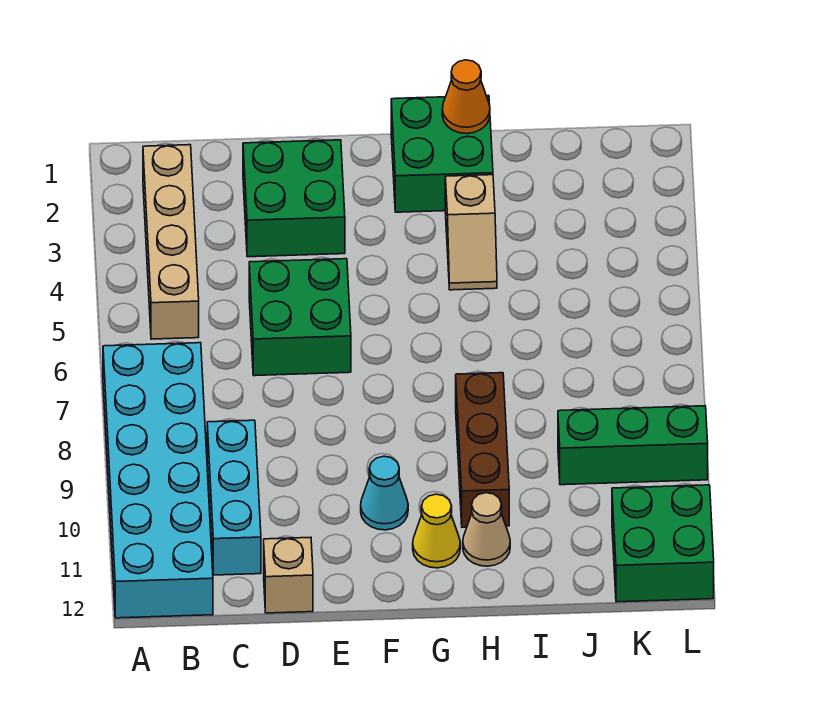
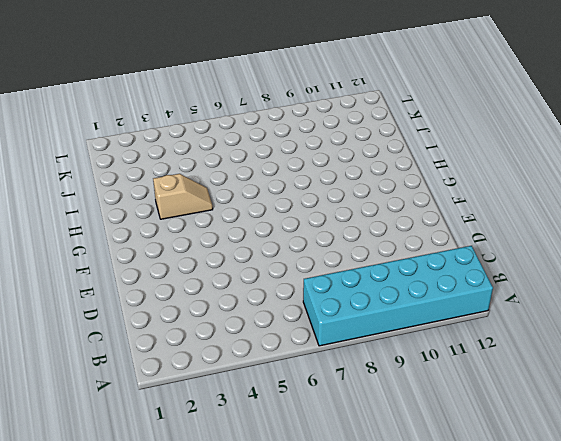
none -> tan 1x4 brick [143,145,199,339]
none -> cyan 1x3 brick [207,420,261,575]
none -> green 2x2 brick [243,140,345,257]

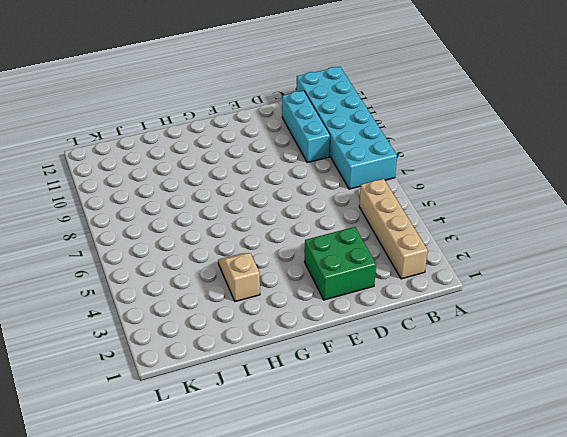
none -> green 2x2 brick [249,259,351,376]
none -> tan 1x1 brick [264,537,313,613]
none -> cyan 1x1 cone [361,456,408,530]

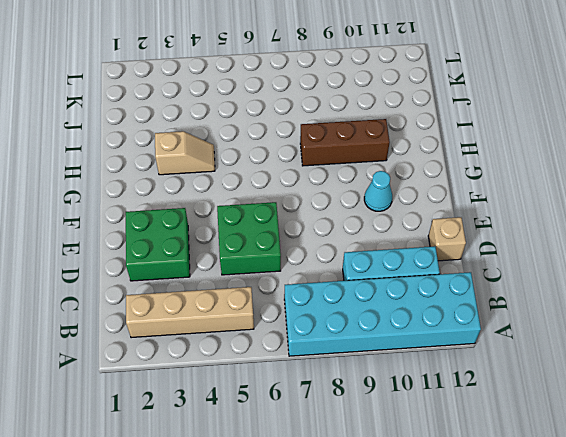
none -> green 2x2 brick [391,95,493,212]
none -> yellow 1x1 cone [413,494,460,568]
none -> tan 1x1 cone [463,493,510,566]

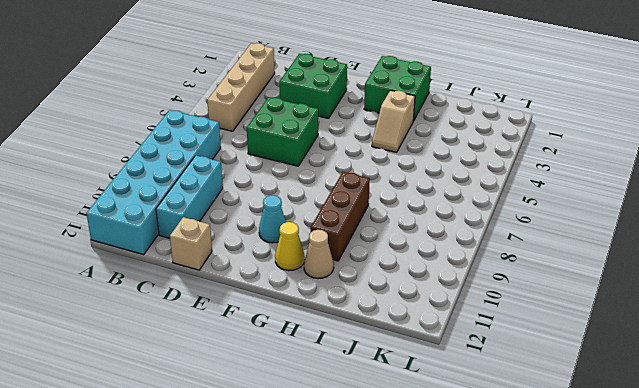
none -> green 1x3 brick [558,406,708,485]
none -> green 2x2 brick [612,485,714,602]
none -> orange 1x1 cone [442,60,490,134]

